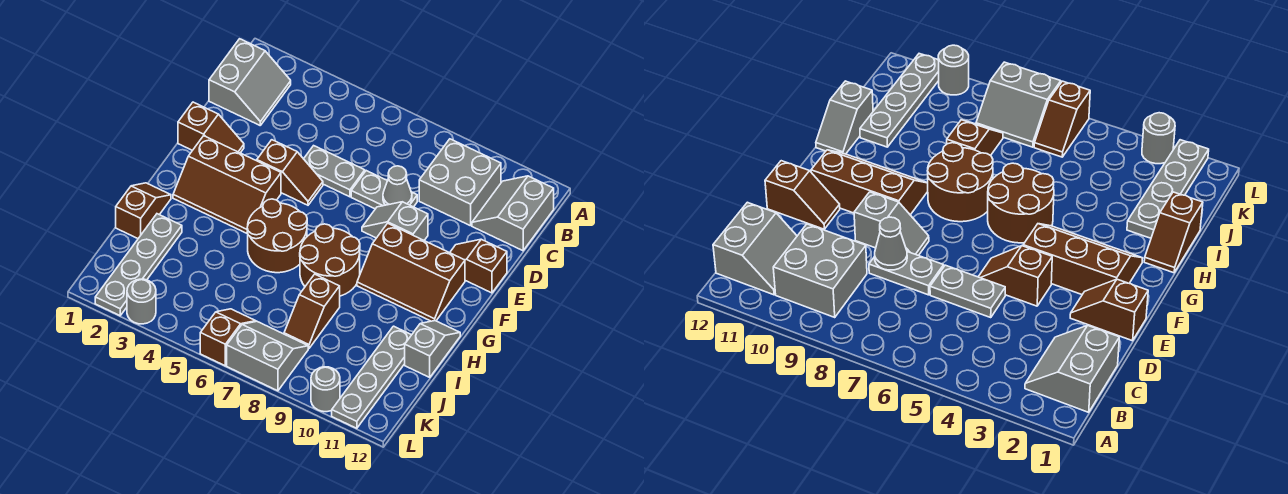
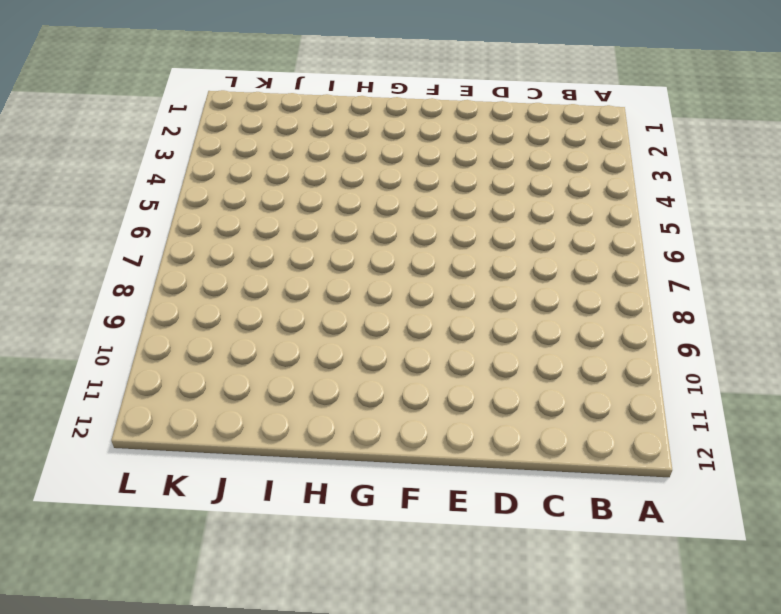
none -> grey 2x2 slope [209,39,291,125]
none -> grey 2x2 brick [419,139,501,226]
none -> grey 2x2 slope [472,176,554,251]

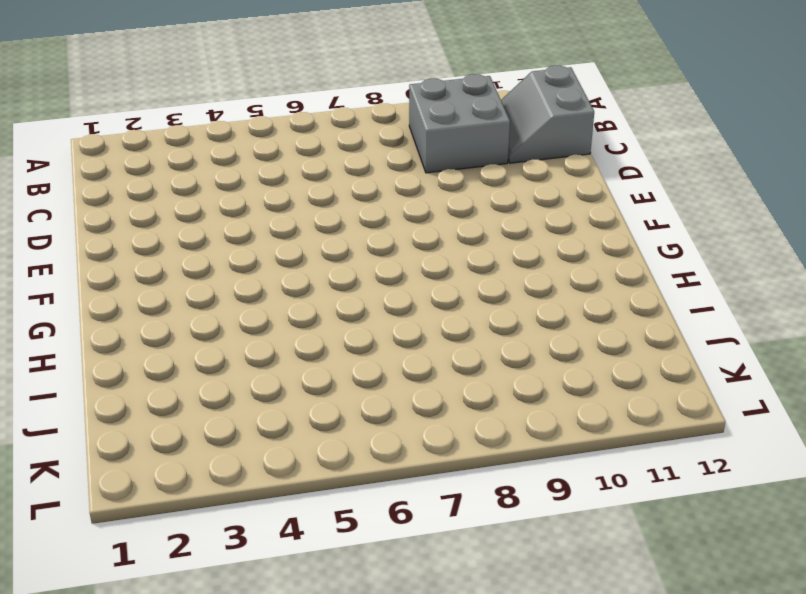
none -> grey 2x2 slope [209,39,291,125]
none -> grey 1x2 plate [304,146,365,197]
none -> grey 1x2 plate [351,171,417,209]

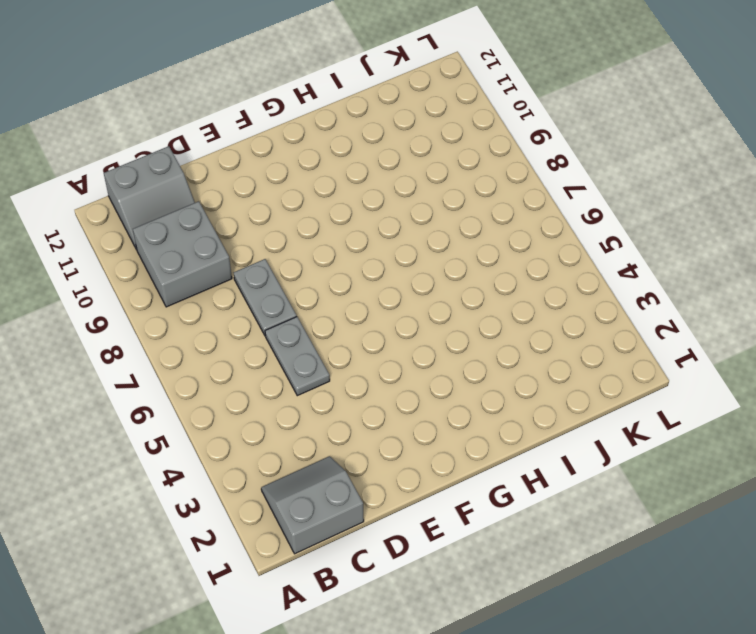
none -> brown 1x2 slope [178,102,244,153]
none -> brown 1x2 slope [257,140,323,205]
none -> grey 1x2 slope [362,202,428,240]

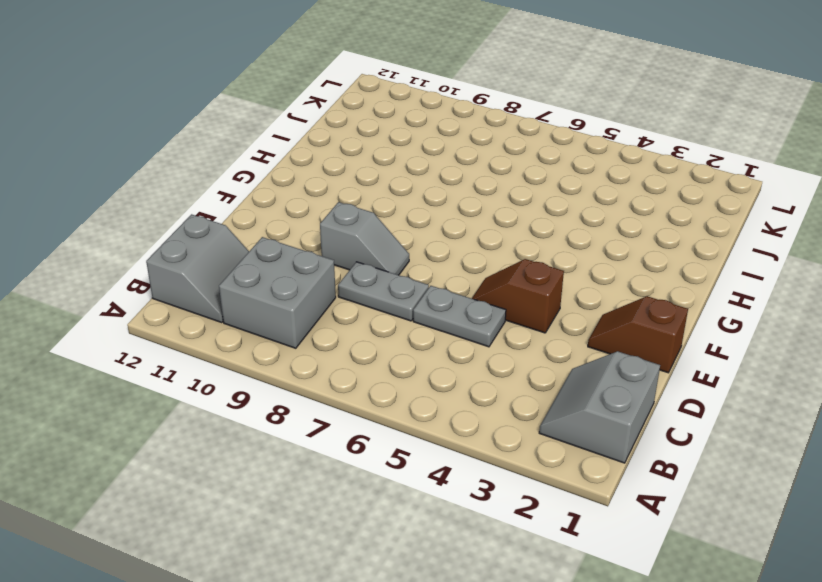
none -> brown 1x2 slope [450,239,507,293]
none -> brown 2x3 slope [173,136,281,234]
none -> brown 2x3 slope [357,223,465,321]

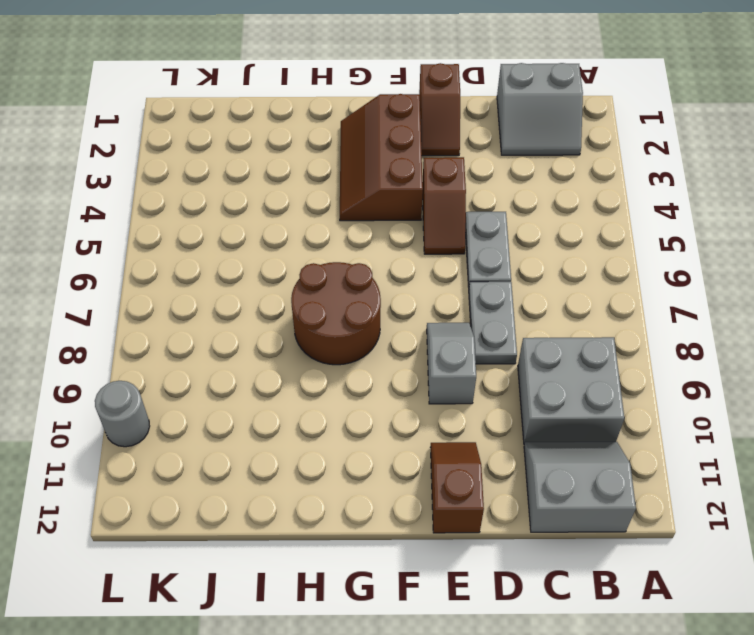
none -> brown 2x3 slope [357,223,465,321]
none -> brown 2x2 round brick [247,199,307,273]
none -> brown 1x2 slope [116,183,171,238]

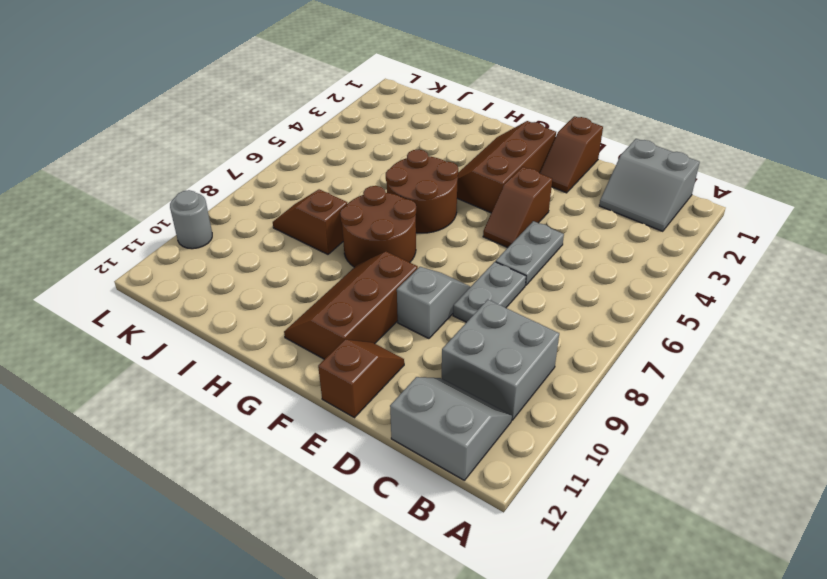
none -> brown 1x2 slope [116,183,171,238]
none -> grey 1x2 slope [405,321,460,377]
none -> grey 1x4 plate [95,214,182,316]

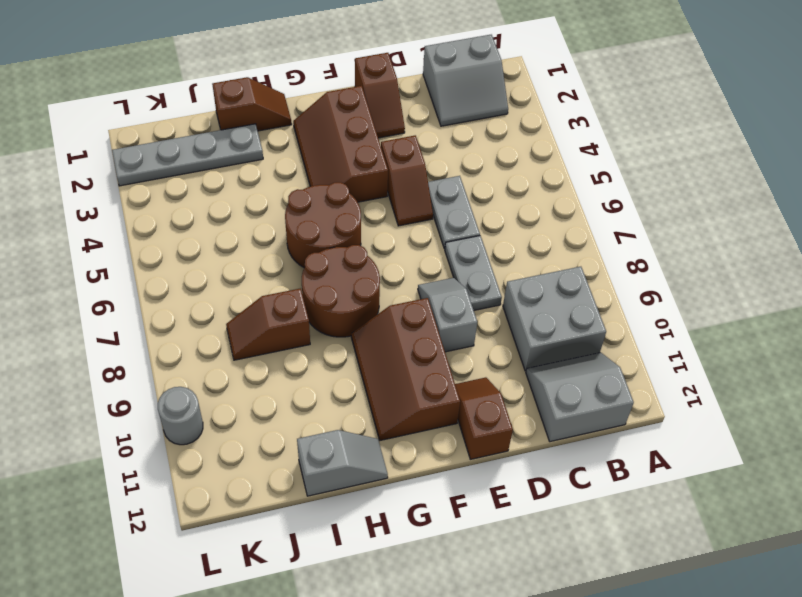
none -> grey 1x4 plate [332,326,411,428]
none -> brown 1x2 slope [200,309,256,366]
none -> grey 2x2 slope [227,321,308,391]

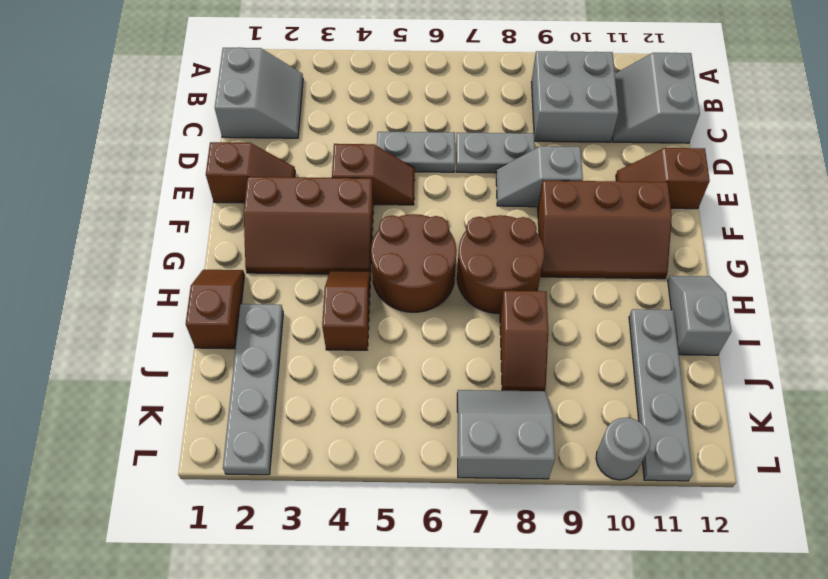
brown 1x2 slope [322,271,371,350] -> brown 1x2 slope moved to [200,309,256,366]
none -> grey 1x1 round brick [127,279,156,324]
none -> grey 1x1 cone [383,166,412,205]

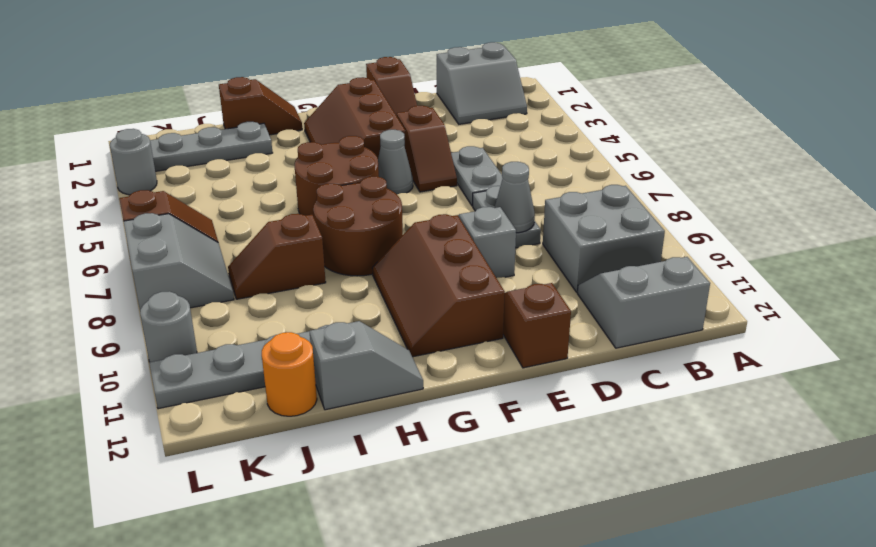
grey 1x1 cone [378,130,413,194] -> none
orange 1x1 round brick [262,332,317,416] -> none

